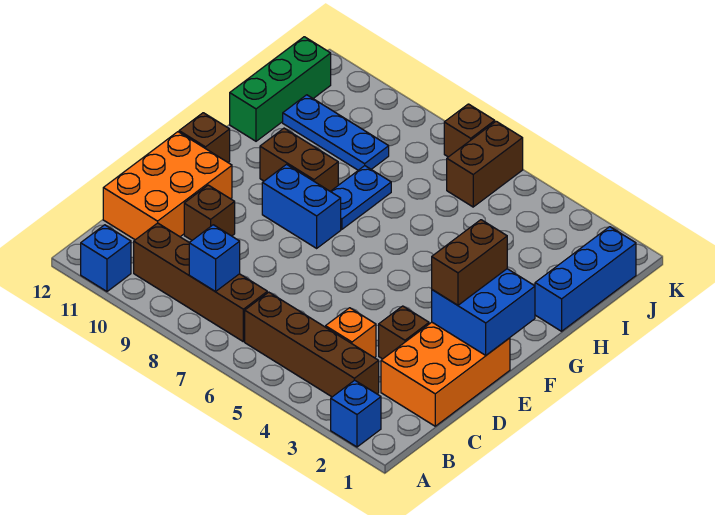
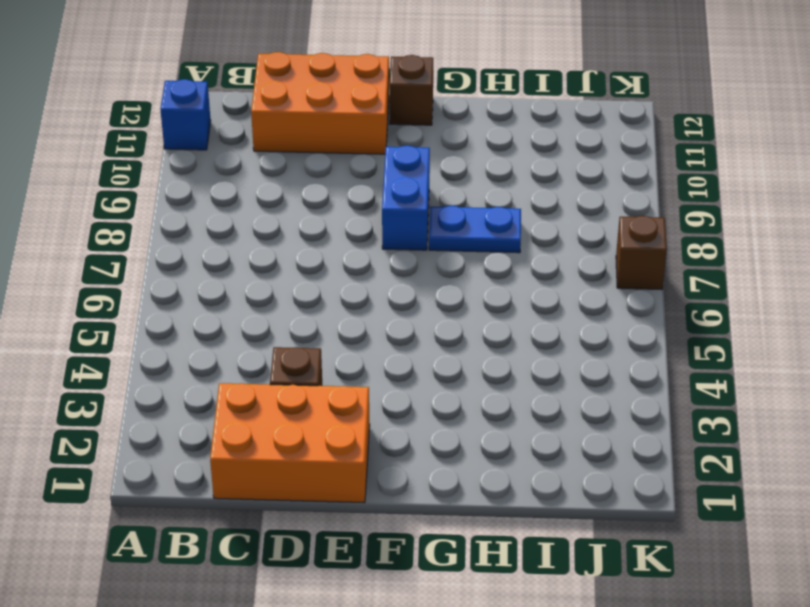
none -> blue 1x1 brick [331,380,381,447]
none -> brown 1x4 brick [245,292,379,397]
none -> brown 1x4 brick [134,223,267,342]

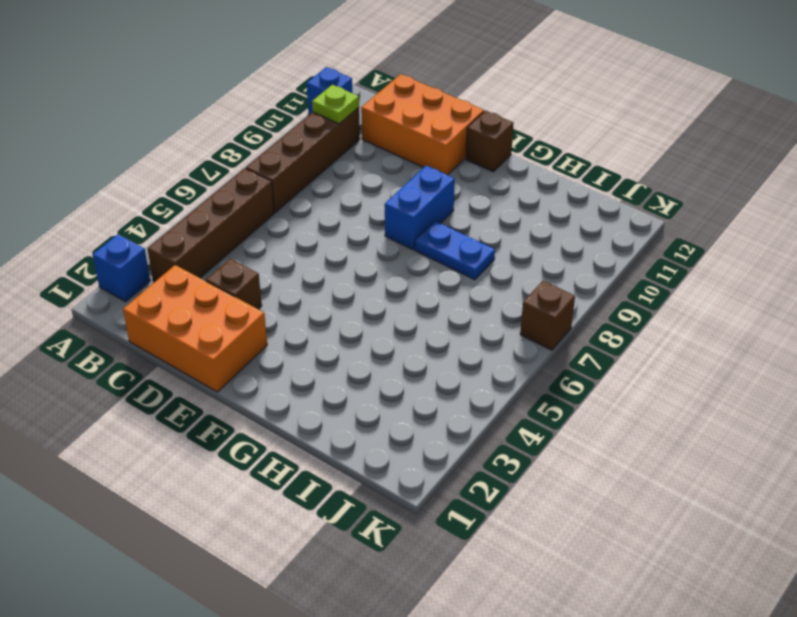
lime 1x1 plate [312,85,359,124] -> none
none -> orange 1x1 brick [326,308,376,358]
none -> brown 1x1 brick [184,185,235,240]
none -> brown 1x2 brick [260,128,338,191]

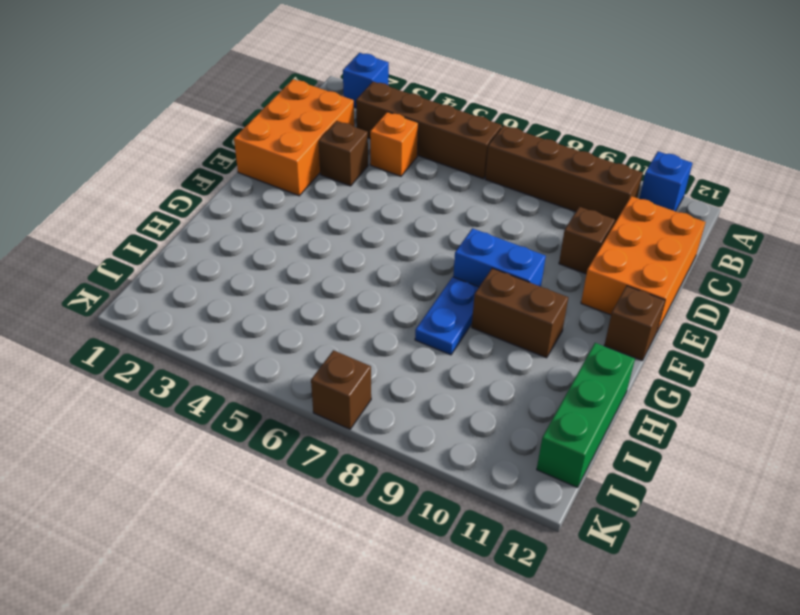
none -> blue 1x3 brick [535,227,636,331]
none -> blue 1x3 plate [283,95,389,170]
none -> brown 1x2 brick [447,121,523,207]

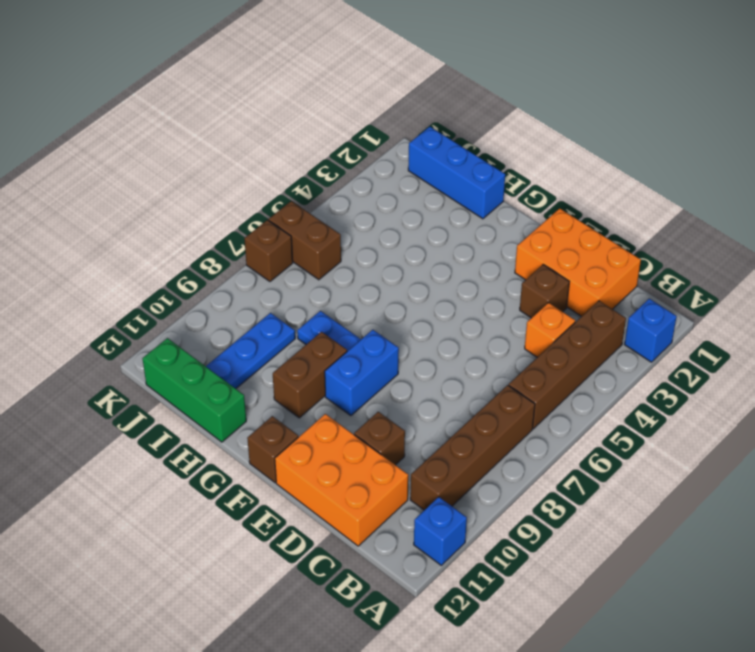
none -> blue 1x1 brick [189,225,240,292]
none -> blue 2x2 brick [432,269,535,355]
none -> brown 1x2 brick [432,220,507,305]

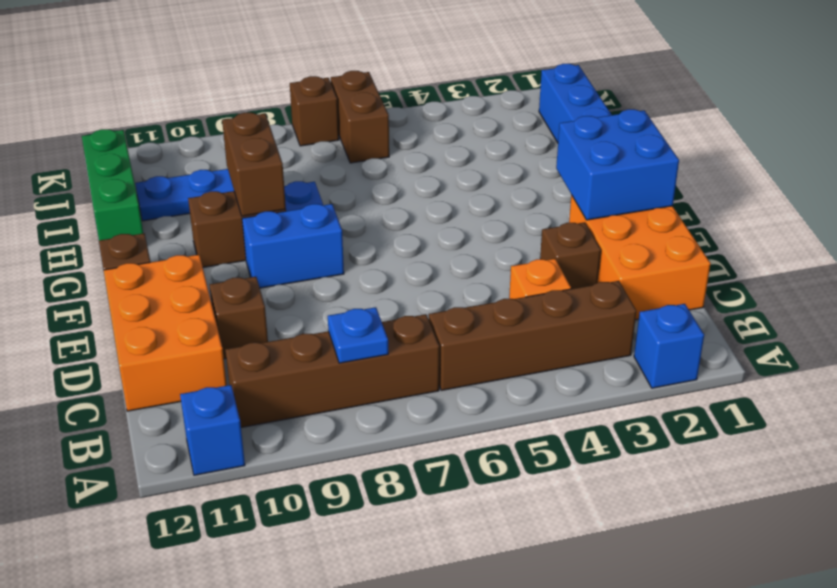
blue 1x1 plate [328,307,388,363] -> blue 1x1 brick [189,225,240,292]
brown 1x2 brick [222,113,286,216] -> brown 1x2 brick moved to [432,220,507,305]

